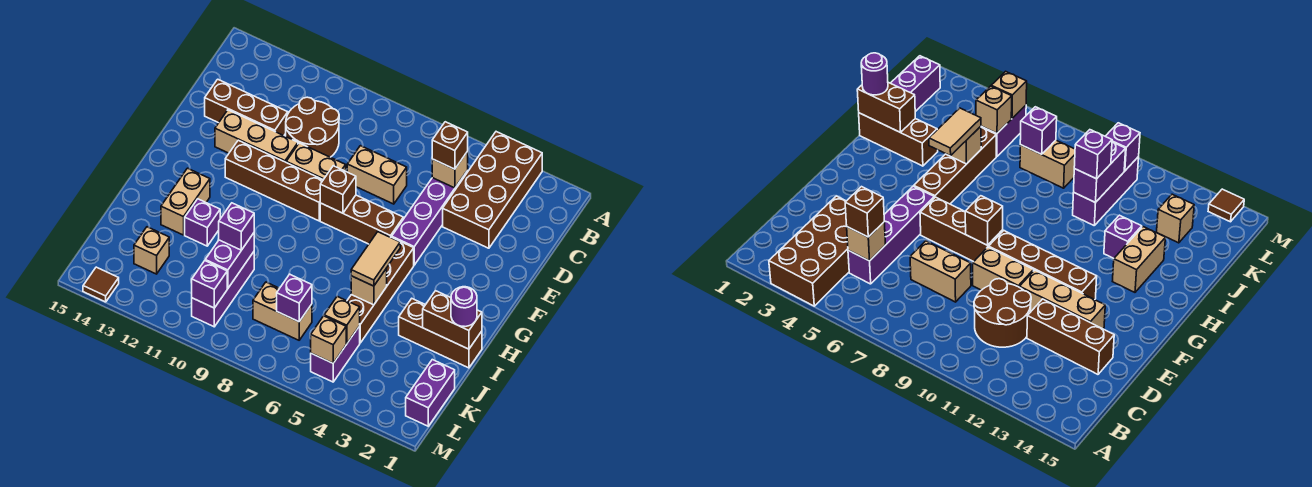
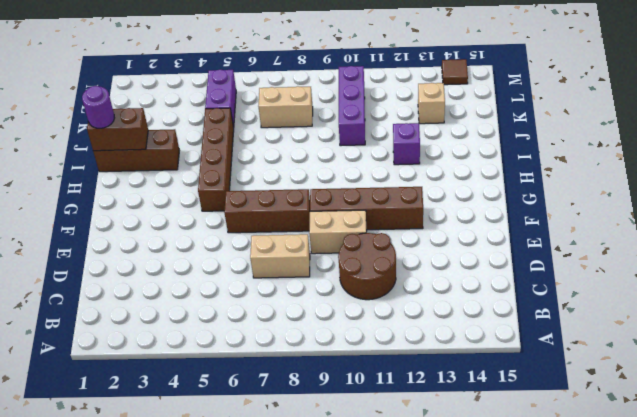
none -> brown 2x4 brick [443,132,542,248]
none -> purple 1x4 brick [392,170,468,265]
none -> brown 1x3 brick [205,79,288,136]
none -> tan 1x3 brick [215,110,298,162]

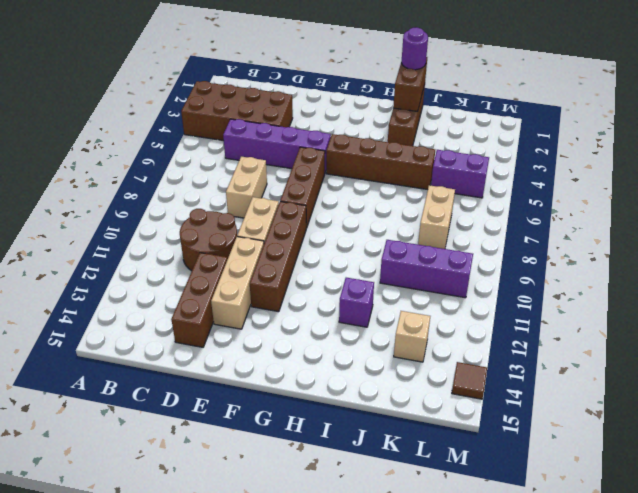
none -> tan 1x2 brick [161,168,210,235]
none -> purple 1x2 brick [406,360,455,426]
none -> tan 1x1 brick [432,151,468,188]
none -> brown 1x1 brick [320,166,356,213]

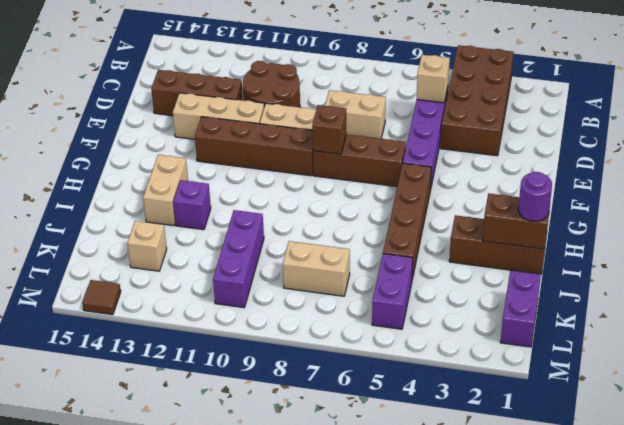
none -> tan 1x1 brick [351,268,387,305]
none -> purple 1x2 brick [205,233,254,288]
none -> tan 1x1 brick [324,296,360,344]
none -> purple 1x1 brick [277,274,312,322]

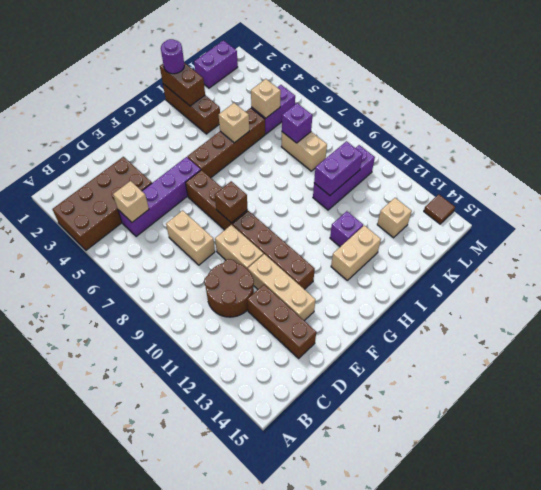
none -> tan 1x1 brick [311,316,346,363]
none -> purple 1x1 brick [192,261,227,308]
none -> brown 1x1 brick [432,122,468,169]
none -> tan 1x2 tile [351,232,400,286]

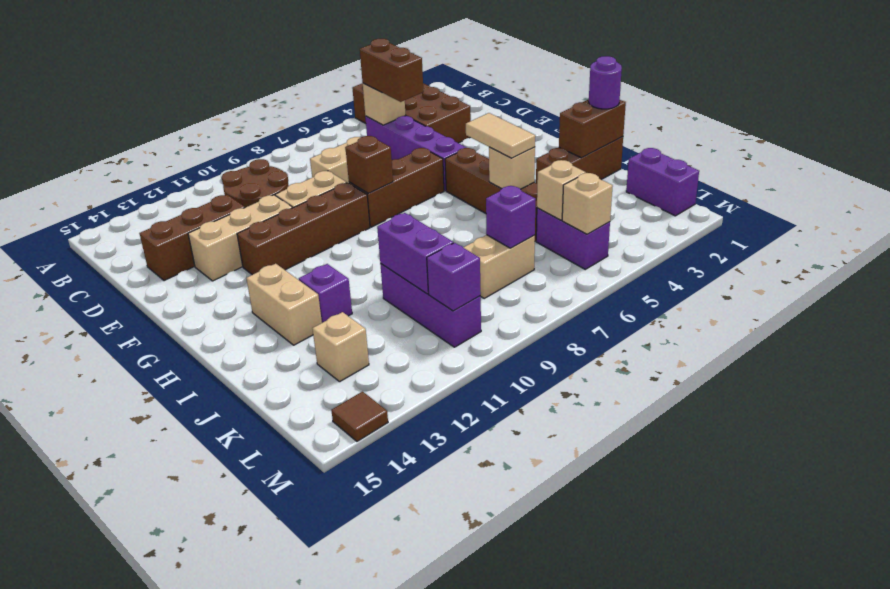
brown 1x2 brick [360,39,424,102] -> brown 1x1 brick [432,122,468,169]
none -> purple 1x1 brick [219,203,254,250]

